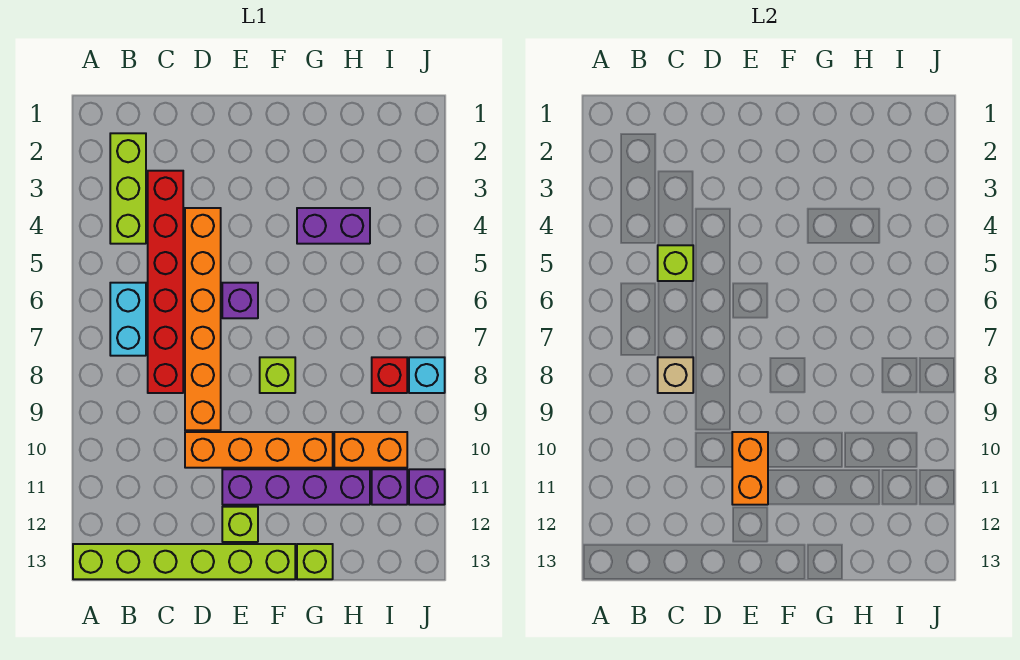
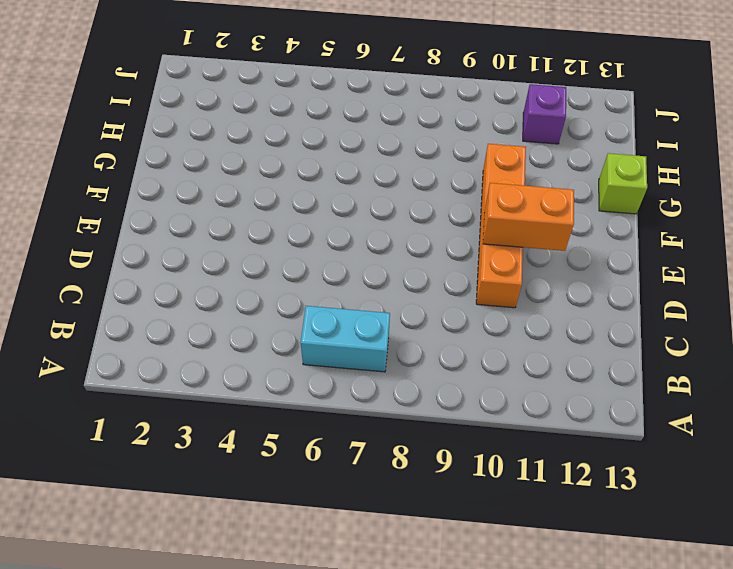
none -> lime 1x6 brick [73,544,295,579]
none -> lime 1x3 brick [110,133,146,244]
none -> red 1x6 brick [148,171,183,393]

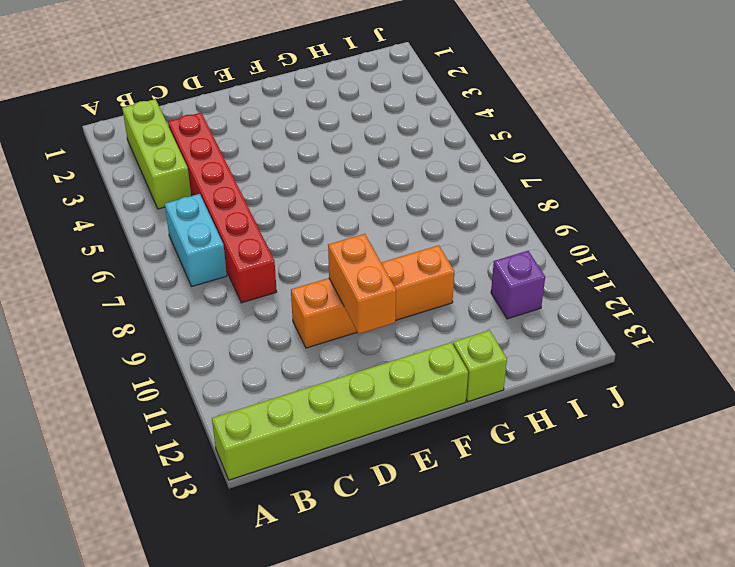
none -> orange 1x6 brick [185,208,221,430]
none -> purple 1x1 brick [222,283,258,318]
none -> purple 1x4 brick [222,469,370,505]

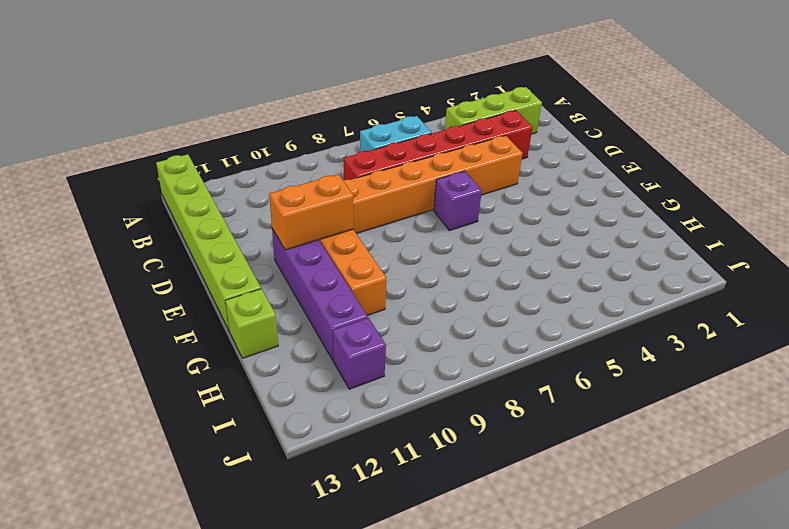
none -> lime 1x1 brick [222,507,258,542]
none -> lime 1x1 brick [260,357,295,393]
none -> purple 1x2 brick [297,208,370,244]

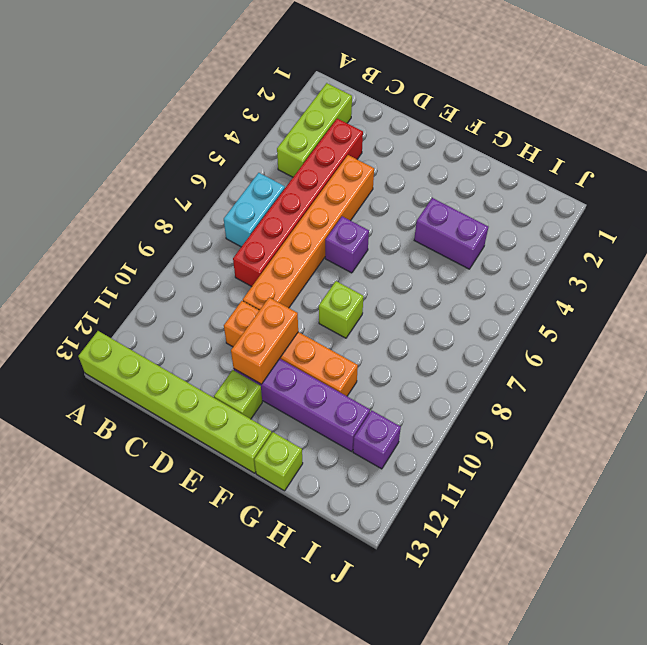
none -> orange 1x2 brick [334,432,407,468]
none -> red 1x1 brick [372,357,407,393]
none -> cyan 1x1 brick [409,357,445,393]

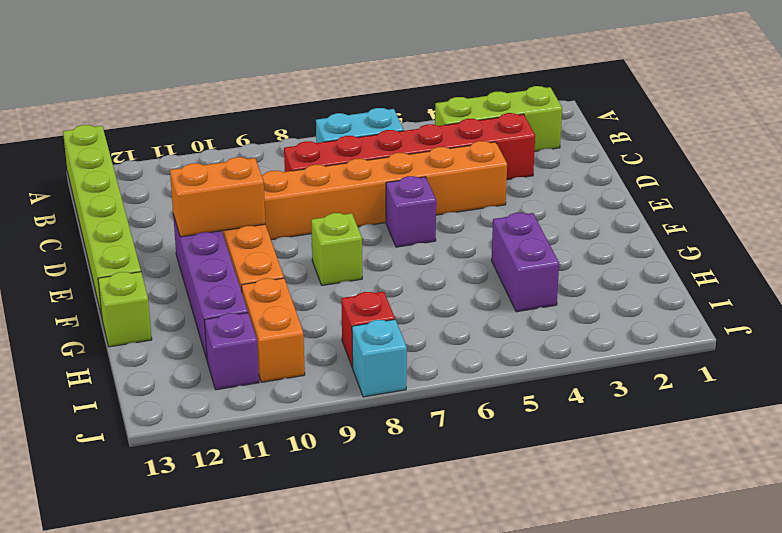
none -> lime 1x1 brick [222,507,258,542]
none -> purple 1x1 brick [409,469,445,505]
none -> lime 1x1 brick [658,245,693,281]

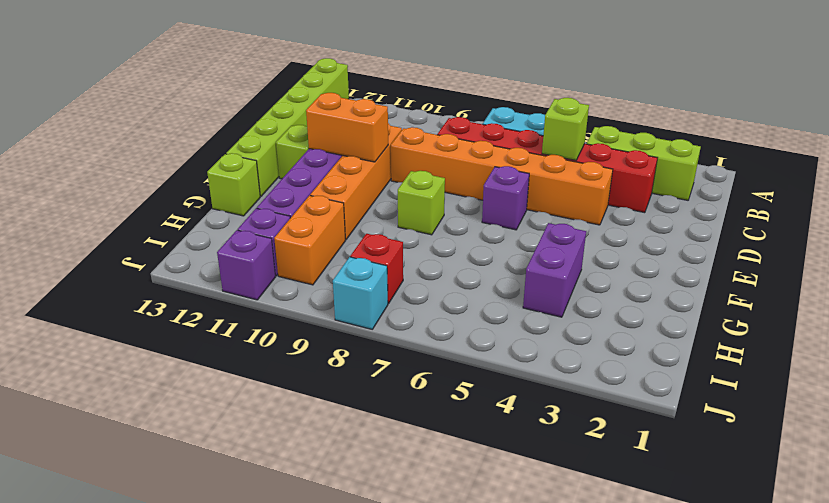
none -> tan 1x1 brick [658,357,693,393]

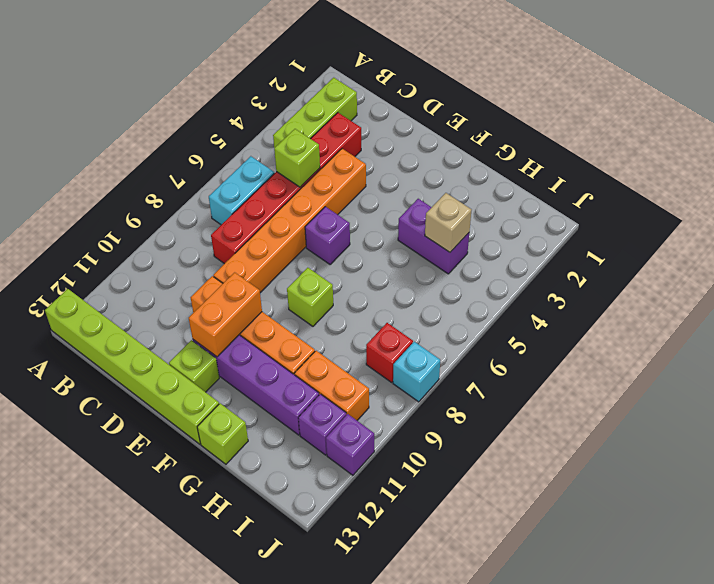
tan 1x1 brick [425,193,471,252] -> tan 1x1 brick moved to [658,357,693,393]

